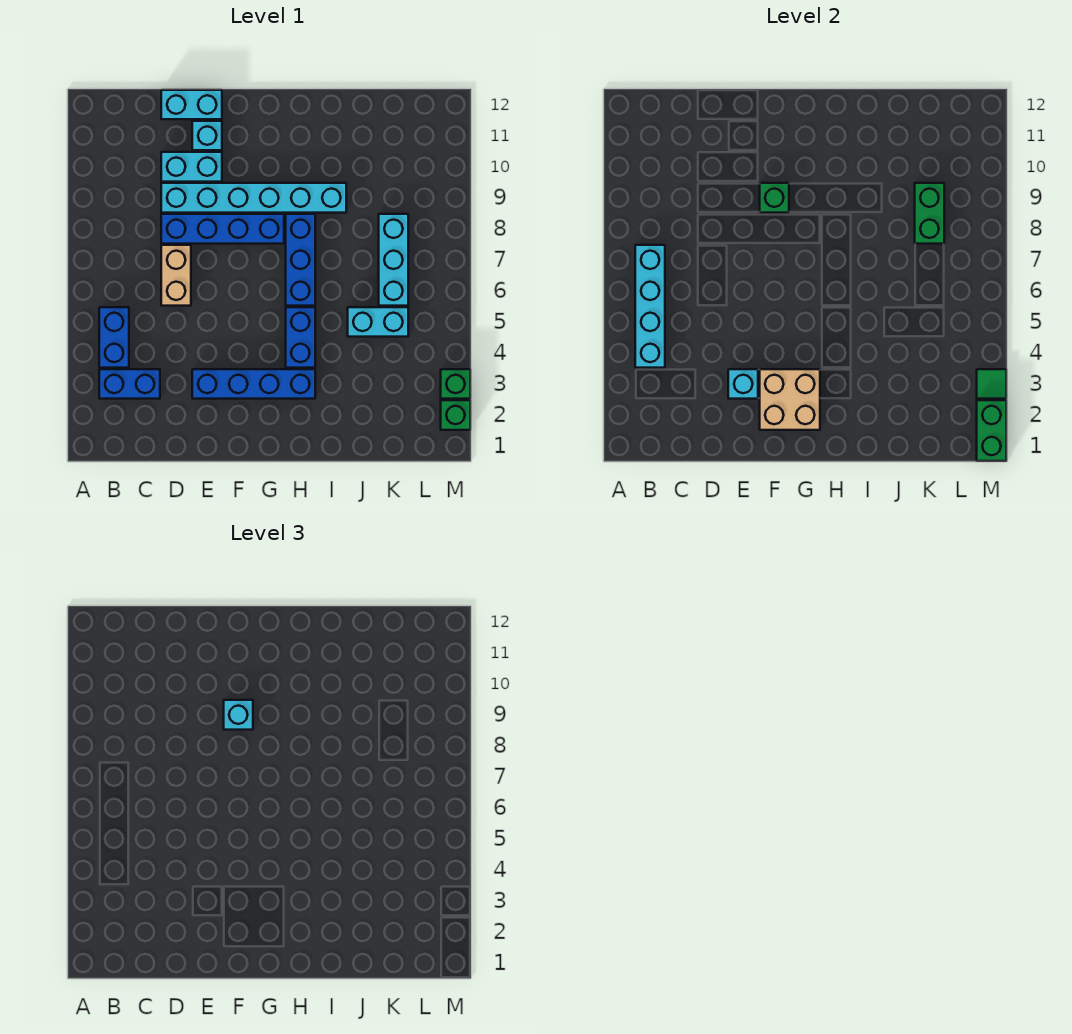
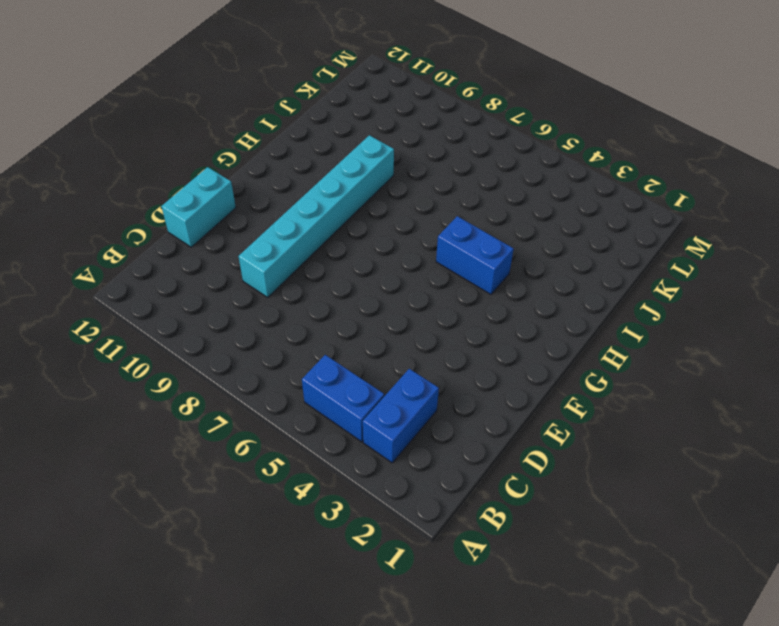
none -> tan 1x2 brick [161,245,191,306]
none -> blue 1x4 brick [161,214,284,244]
none -> cyan 1x2 brick [161,152,222,182]

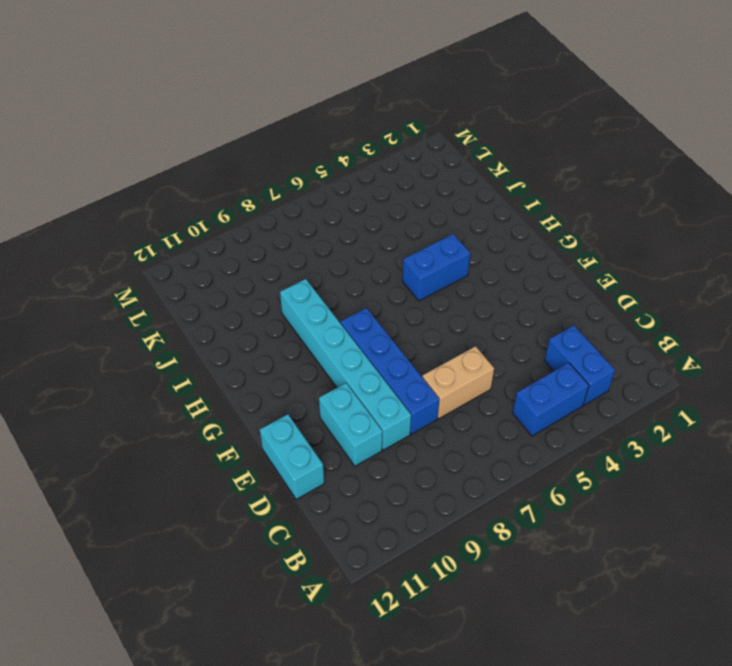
none -> blue 1x4 brick [192,369,315,399]
none -> cyan 1x1 brick [192,121,222,150]
none -> blue 1x3 brick [286,214,315,306]

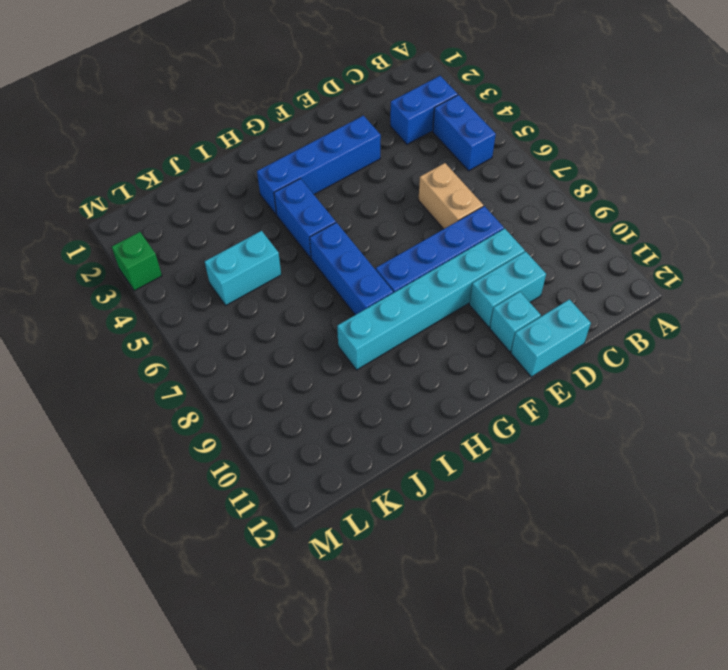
none -> cyan 1x3 brick [379,214,408,306]
none -> green 1x1 brick [441,400,470,430]
none -> cyan 1x4 brick [635,245,665,368]

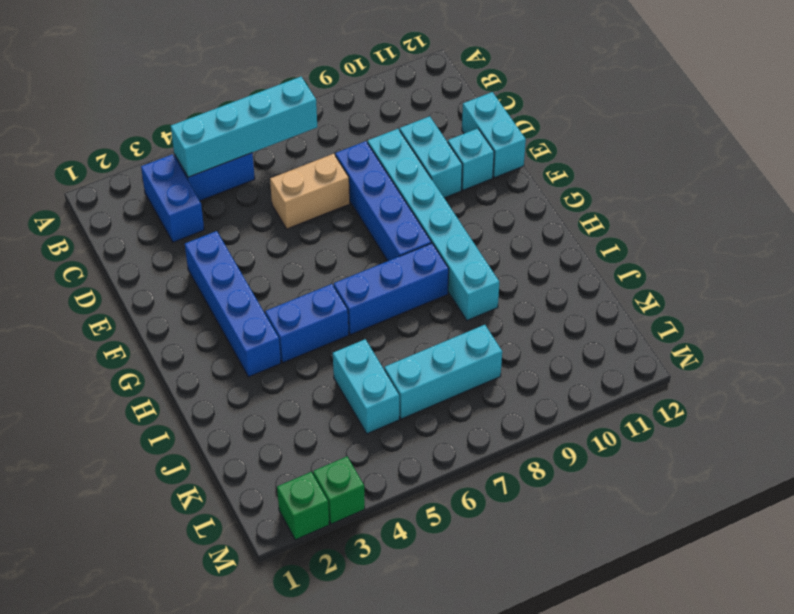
none -> cyan 1x1 brick [728,369,758,399]
none -> tan 2x2 brick [760,369,820,430]
none -> green 1x1 brick [760,183,789,213]

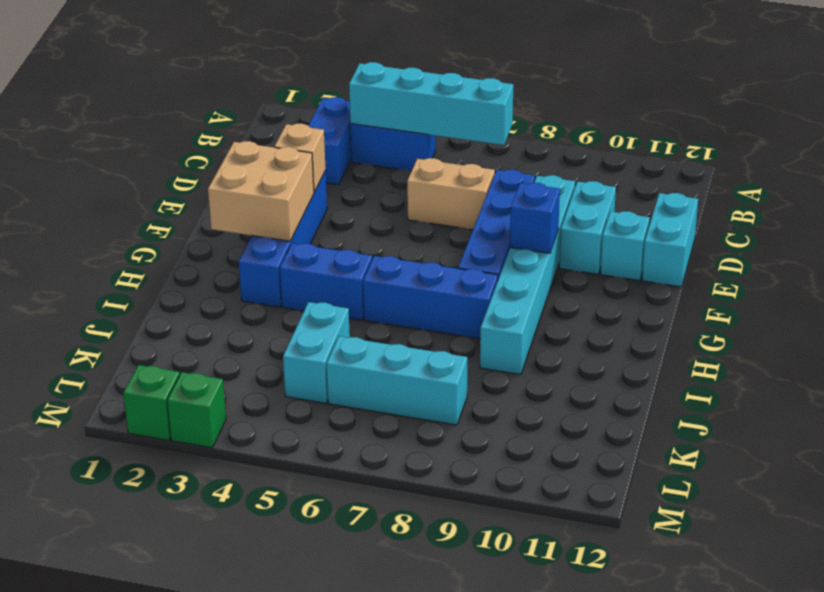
tan 1x1 brick [274,124,326,192] -> cyan 1x1 brick [728,369,758,399]
blue 1x1 brick [510,183,560,253] -> green 1x1 brick [760,183,789,213]
none -> green 1x2 brick [915,183,944,244]
none -> green 1x2 brick [977,400,1006,461]
none -> green 1x1 tile [977,369,1006,399]

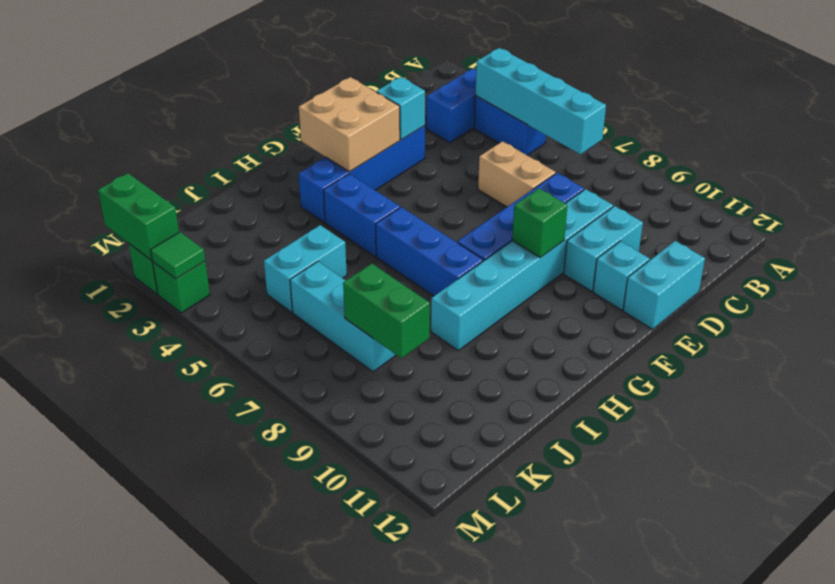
none -> cyan 1x1 brick [224,700,253,730]

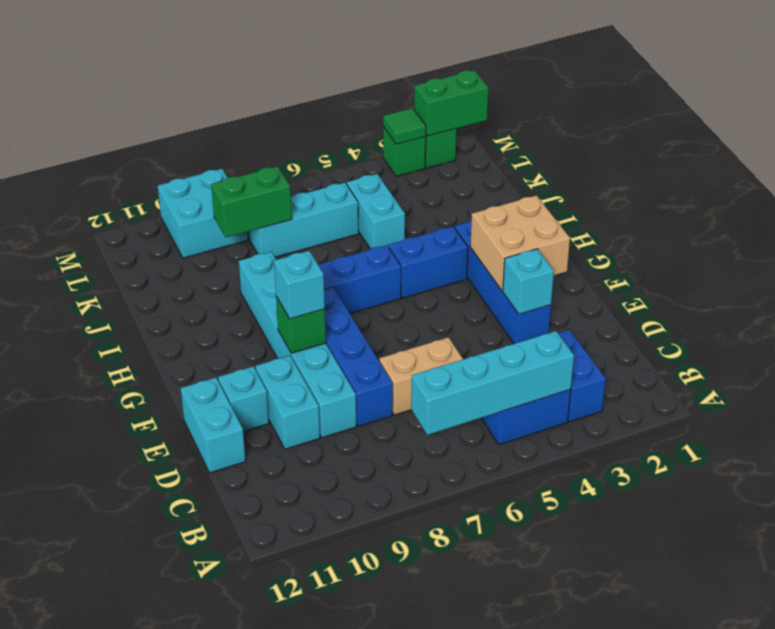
cyan 2x2 brick [158,169,248,258] -> none

